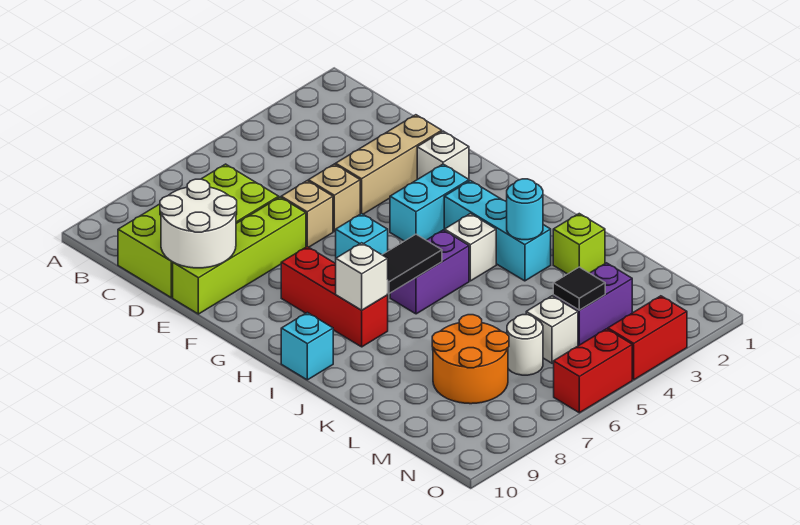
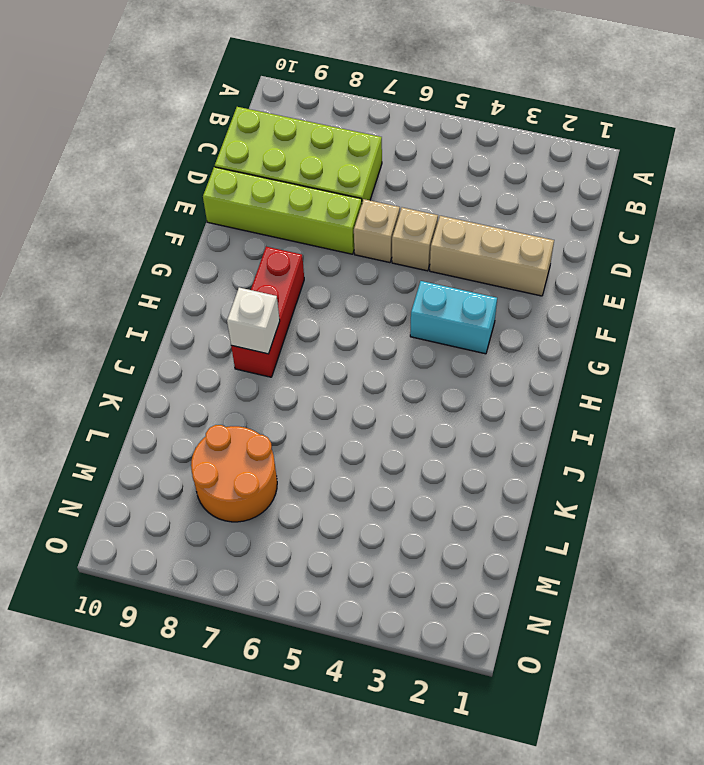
none -> white 1x1 brick [417,131,469,179]
none -> cyan 1x1 brick [336,214,388,258]
none -> cyan 1x3 brick [444,181,551,281]

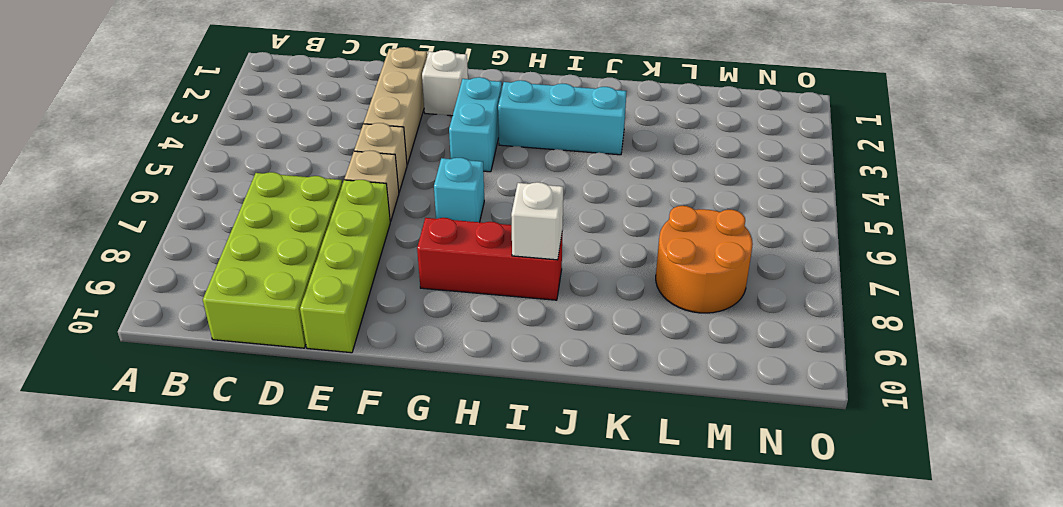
none -> white 1x1 brick [444,214,496,281]
none -> purple 1x2 brick [390,230,469,314]
none -> cyan 1x1 brick [281,312,333,380]

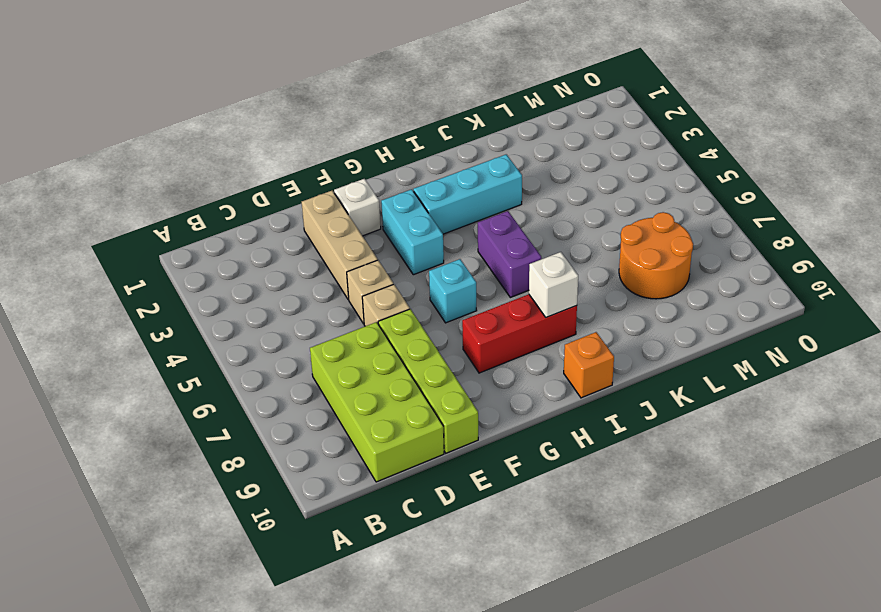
orange 1x1 brick [564,332,614,398] -> cyan 1x1 brick [281,312,333,380]
none -> white 1x1 brick [444,214,496,281]
none -> lime 1x1 brick [553,214,605,274]
none -> purple 1x2 brick [553,263,632,346]

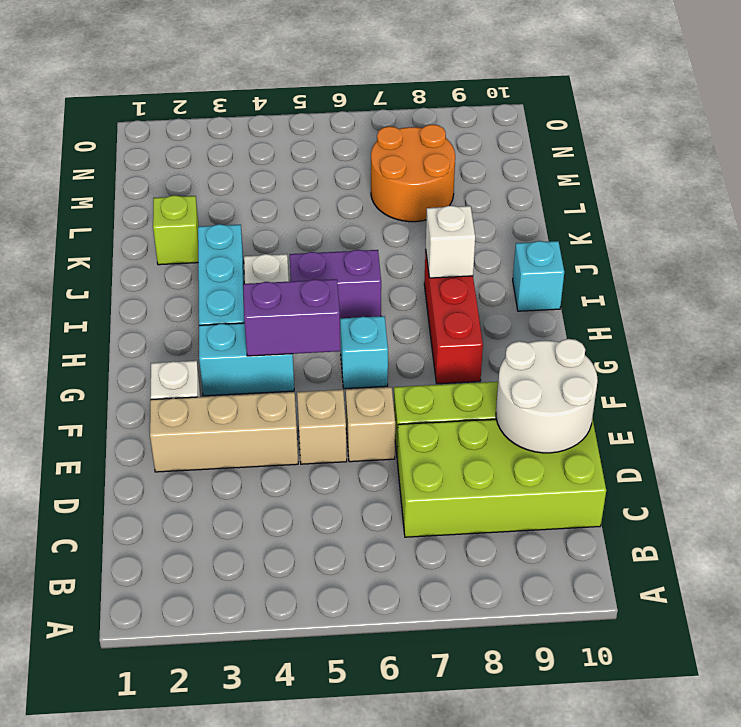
purple 1x2 brick [243,279,340,356] -> purple 1x2 brick moved to [553,263,632,346]
none -> white 1x1 brick [526,296,578,363]
none -> white 1x1 round brick [507,315,543,375]
none -> red 1x2 brick [608,296,687,380]

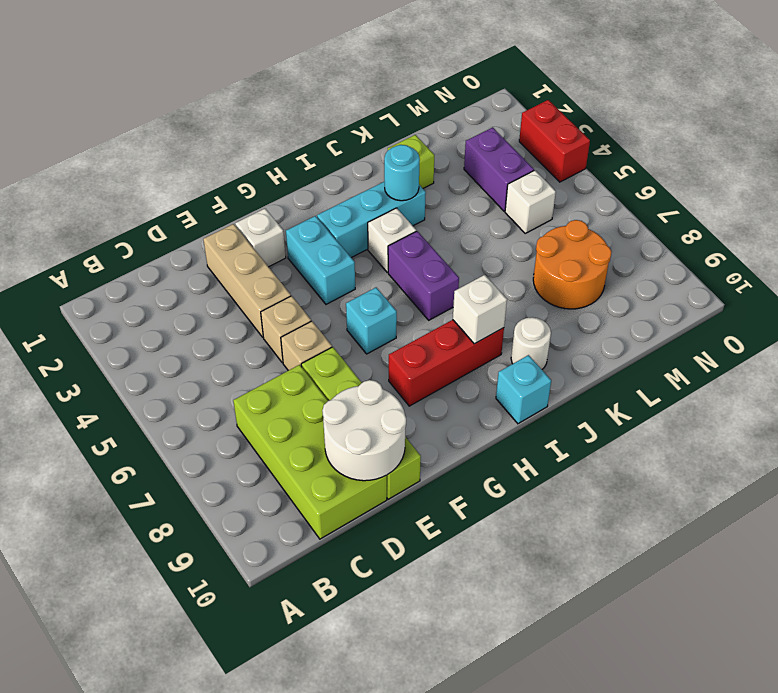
white 1x1 round brick [511,317,551,369] -> white 1x1 round brick moved to [507,315,543,375]
none -> red 1x2 brick [554,329,632,413]
none -> black 1x2 tile [383,234,442,294]
none -> black 1x1 tile [553,267,605,310]

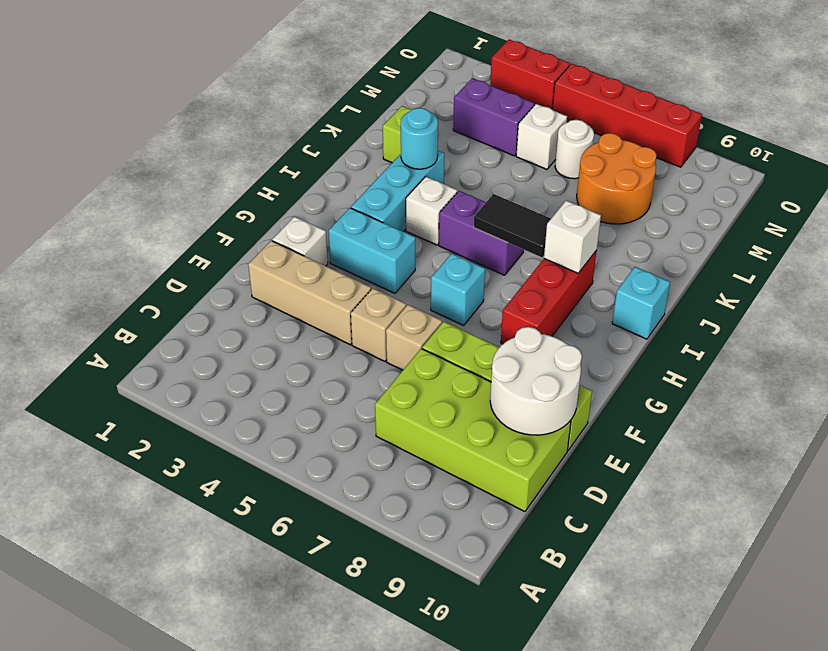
red 1x4 brick [553,64,702,167] -> red 1x2 brick [554,329,632,413]
none -> black 1x1 tile [553,267,605,310]

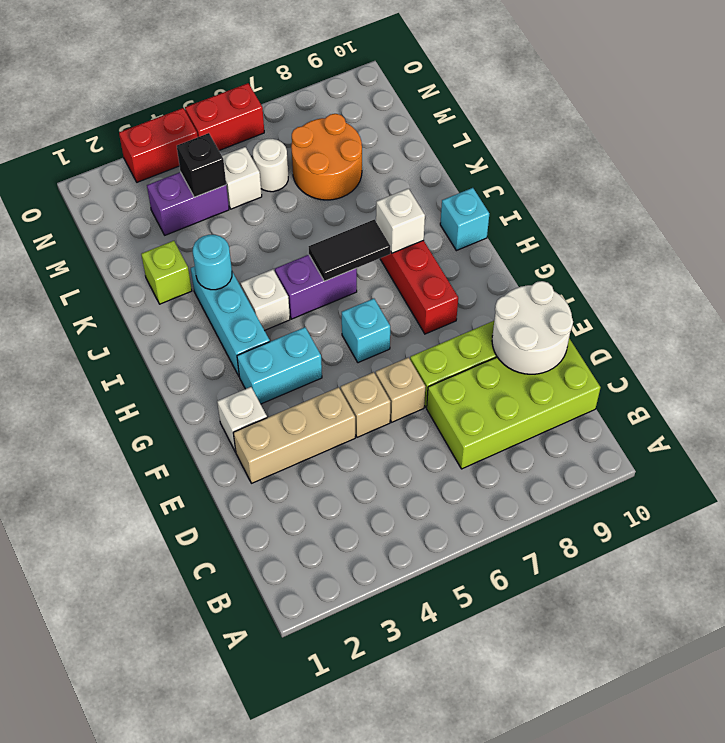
black 1x1 brick [177,133,226,197] -> black 1x1 tile [553,267,605,310]

